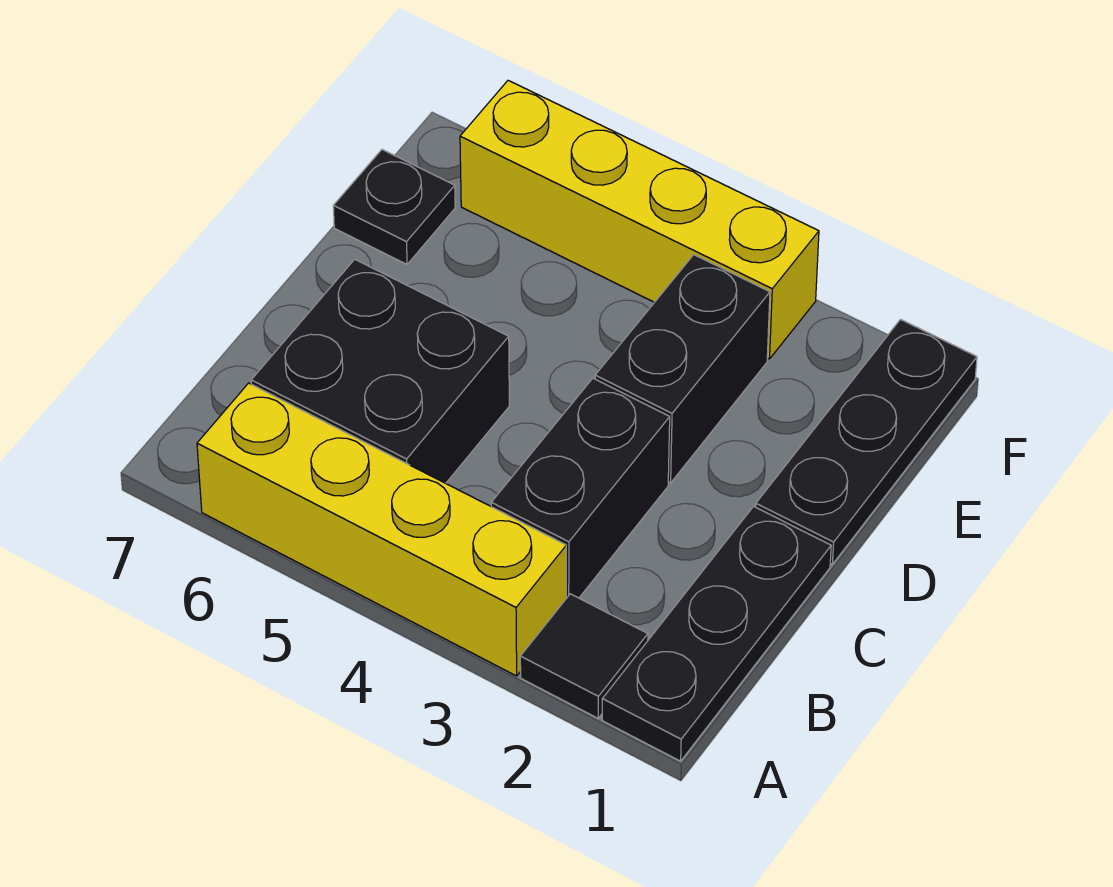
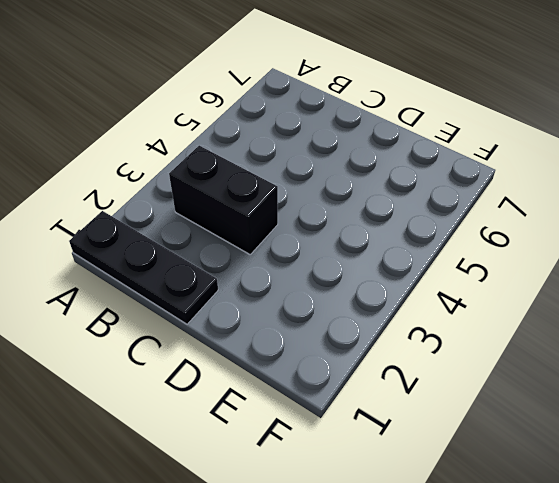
none -> black 1x1 tile [520,594,648,718]
none -> yellow 1x4 brick [197,383,566,676]

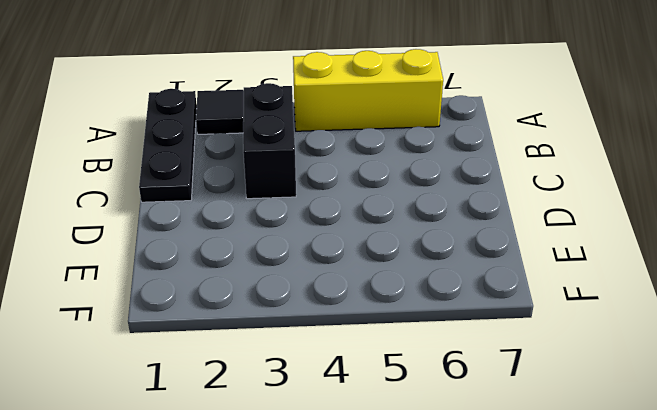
yellow 1x3 brick [293,49,443,131] -> yellow 1x4 brick [197,383,566,676]
none -> black 2x2 brick [251,259,509,483]
none -> black 1x3 plate [756,320,977,564]

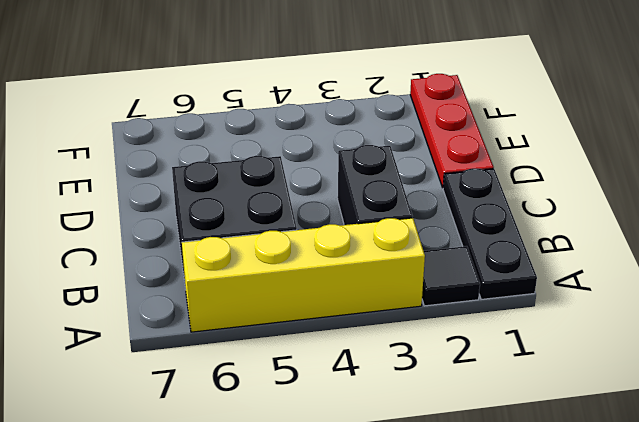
red 1x3 plate [410,74,494,188] -> black 1x3 plate [756,320,977,564]
none -> black 1x2 brick [595,255,770,483]
none -> black 1x1 plate [333,150,455,264]

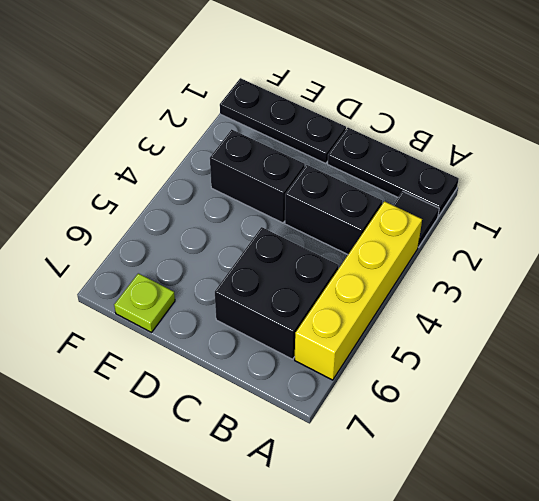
lime 1x1 plate [114,273,175,332] -> black 1x1 plate [333,150,455,264]
none -> yellow 1x4 brick [460,80,819,359]

